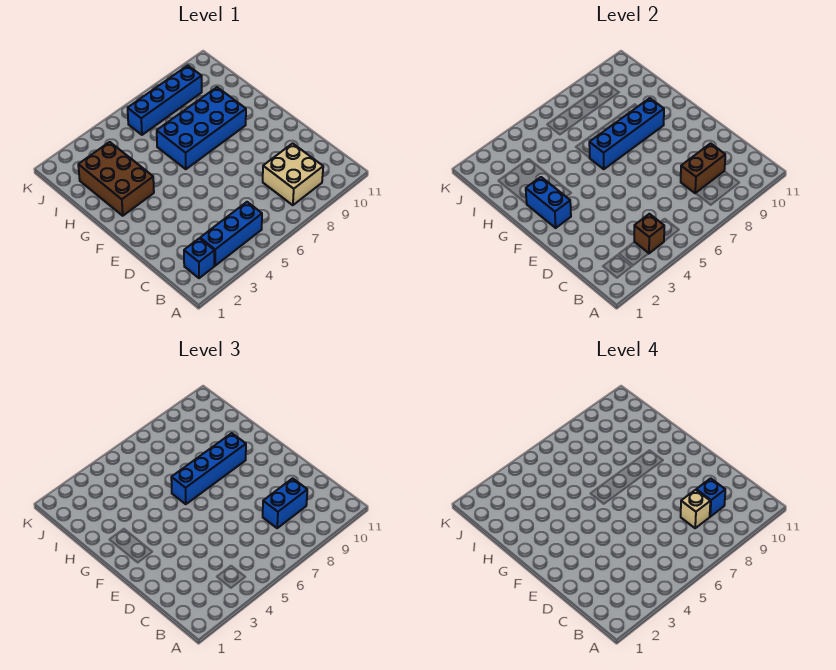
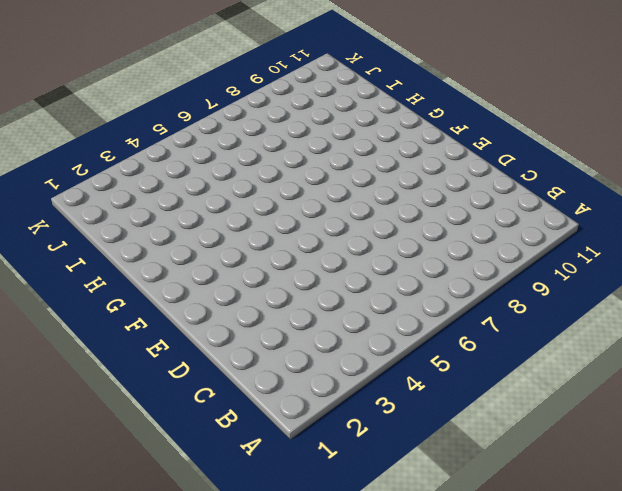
none -> blue 1x1 brick [184,238,214,278]
none -> blue 1x3 brick [200,202,262,266]
none -> tan 2x2 brick [263,143,323,205]

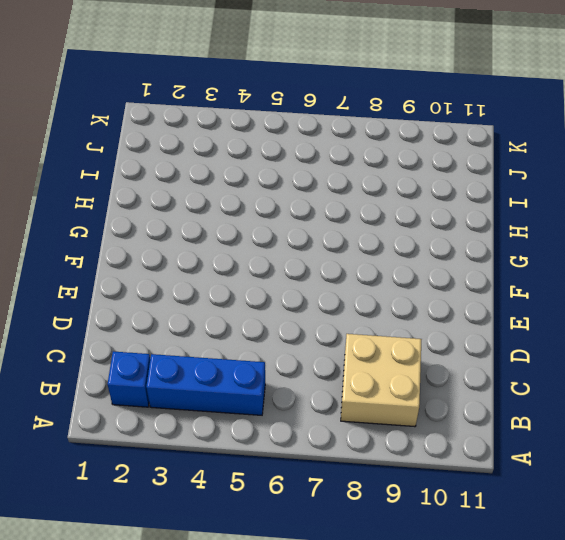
none -> brown 2x3 brick [78,142,154,216]
none -> blue 2x4 brick [157,87,246,169]
none -> blue 1x4 brick [128,66,202,135]

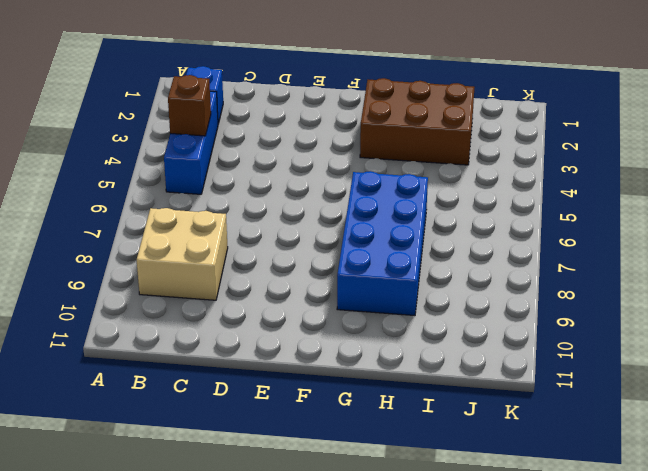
none -> blue 1x4 brick [128,66,202,135]
none -> brown 1x2 brick [681,143,725,193]
none -> blue 1x2 brick [526,177,571,228]

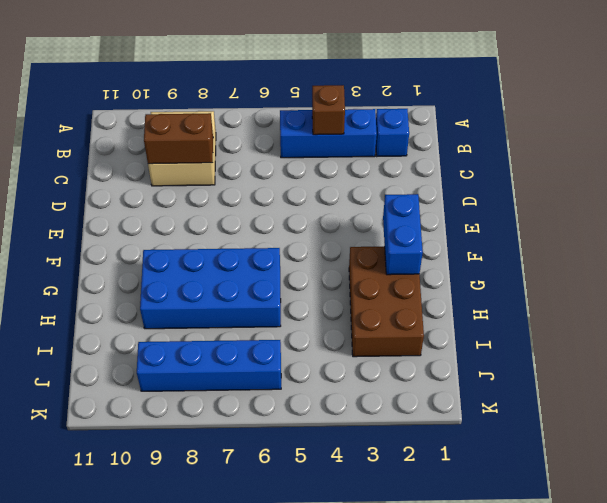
none -> blue 1x4 brick [589,98,664,169]
none -> blue 1x2 brick [263,478,307,528]
none -> blue 1x4 brick [171,433,246,504]

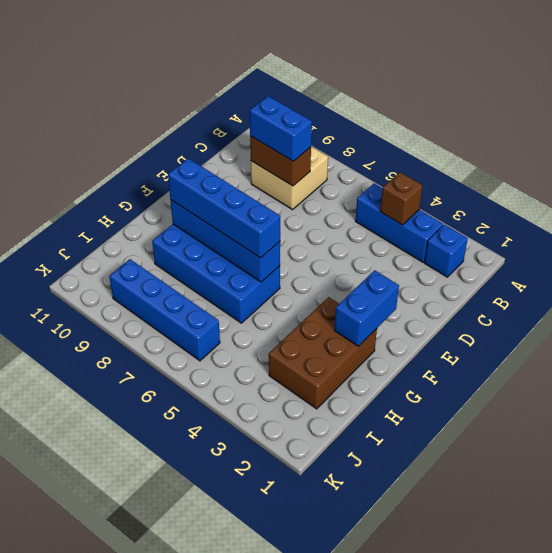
none -> tan 1x1 brick [681,490,710,528]
none -> blue 1x1 brick [696,478,725,517]

